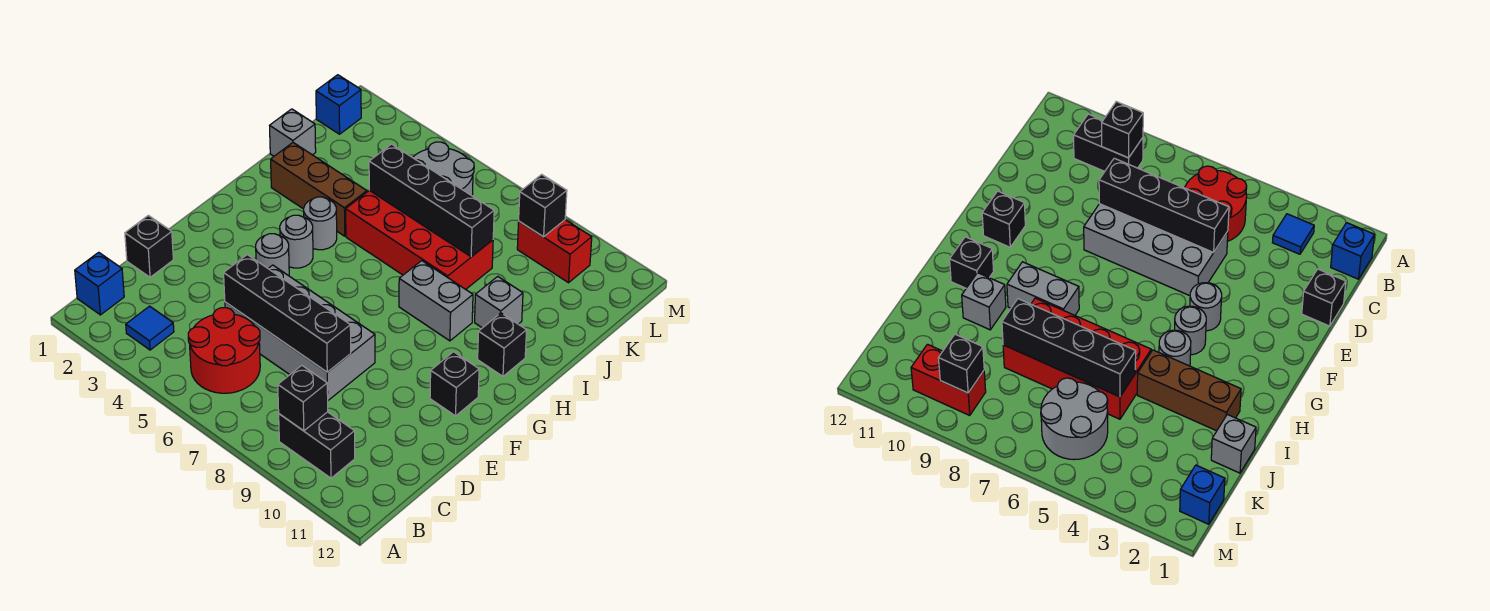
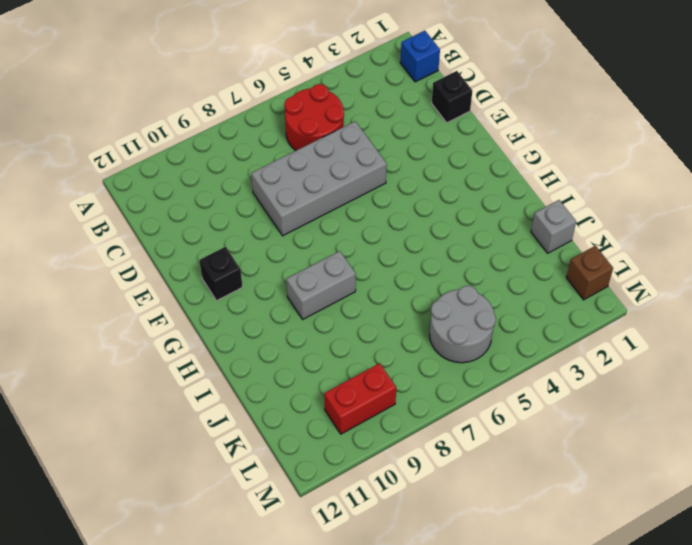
brown 1x1 brick [566,246,613,300] -> blue 1x1 brick [316,75,361,134]
none -> blue 1x1 tile [126,306,174,350]
none -> black 1x2 brick [279,412,355,478]
none -> grey 1x1 round brick [256,234,289,276]

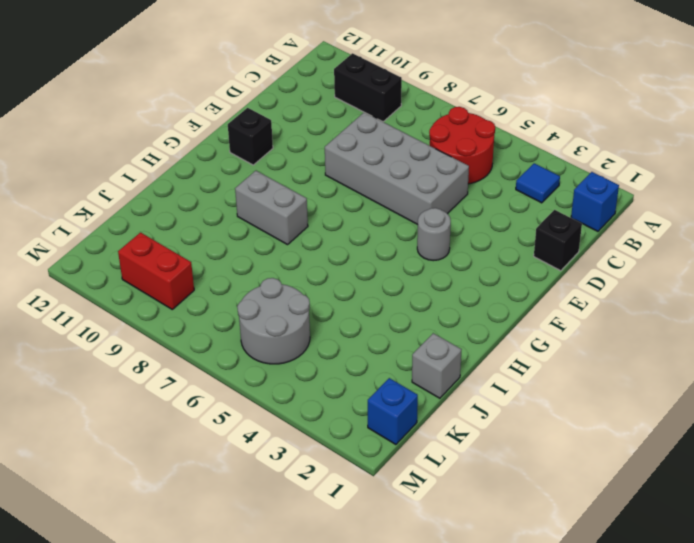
none -> grey 1x1 round brick [280,215,313,268]
none -> grey 1x1 round brick [304,197,337,250]
none -> black 1x1 brick [478,313,527,376]

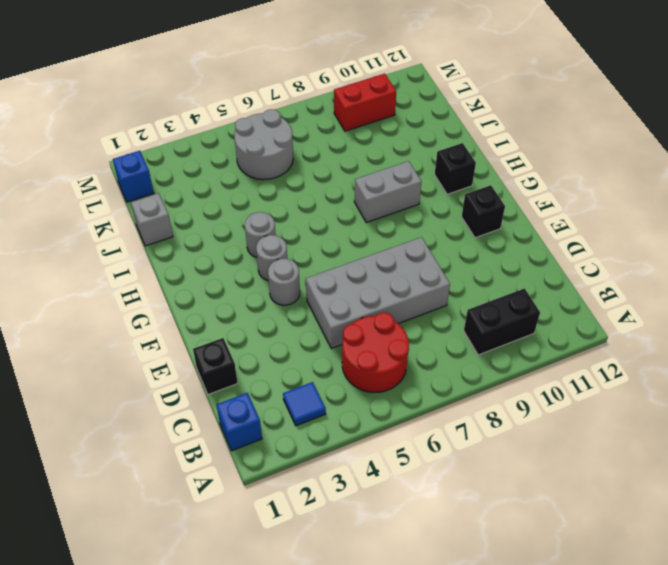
none -> brown 1x3 brick [271,143,367,236]
none -> red 2x4 brick [346,190,493,289]
none -> grey 1x1 brick [475,276,523,328]

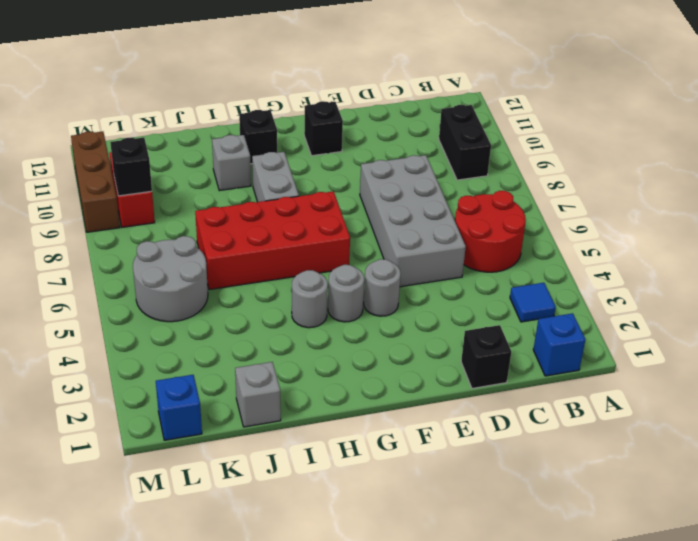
red 2x4 brick [195,191,350,290] -> red 2x4 brick turned to [346,190,493,289]
brown 1x3 brick [71,132,120,232] -> brown 1x3 brick moved to [271,143,367,236]
none -> black 1x1 brick [278,365,328,431]
none -> black 1x4 brick [224,255,351,372]
none -> black 1x4 brick [369,144,494,257]

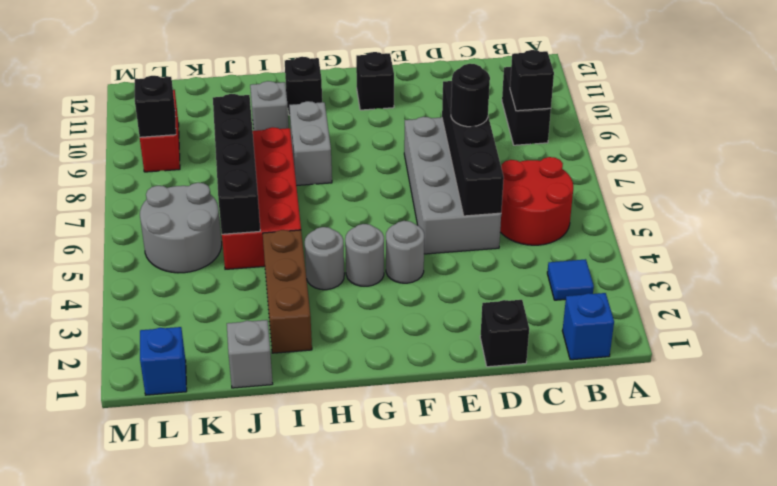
black 1x1 round brick [451,64,490,127] -> none

